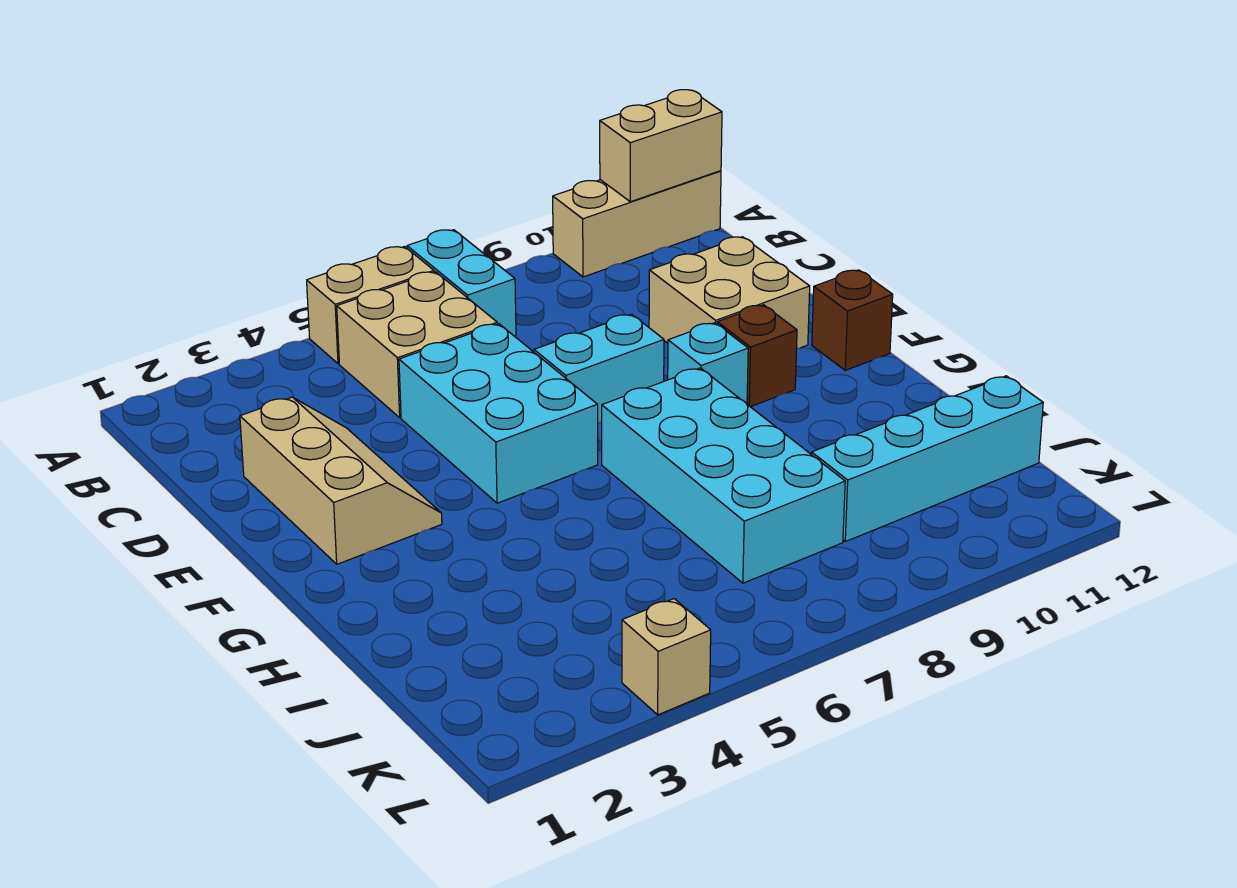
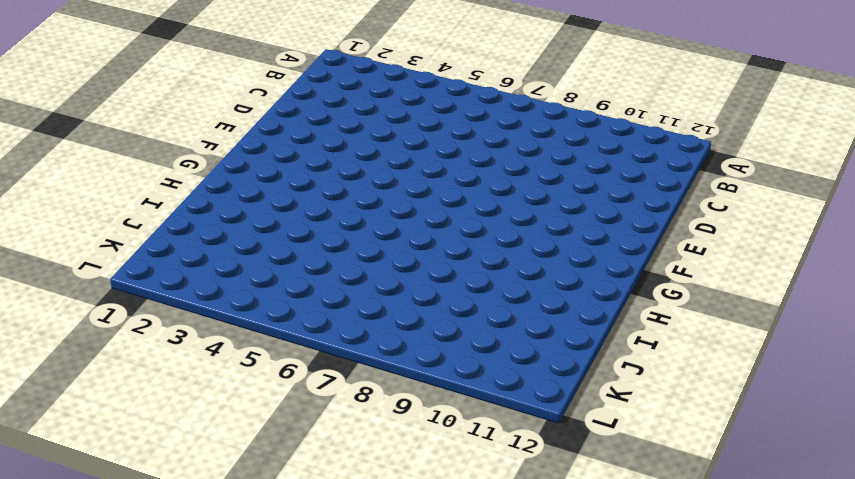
none -> tan 1x2 brick [307,247,434,364]
none -> cyan 1x2 brick [407,230,516,337]
none -> tan 1x3 brick [553,171,721,277]

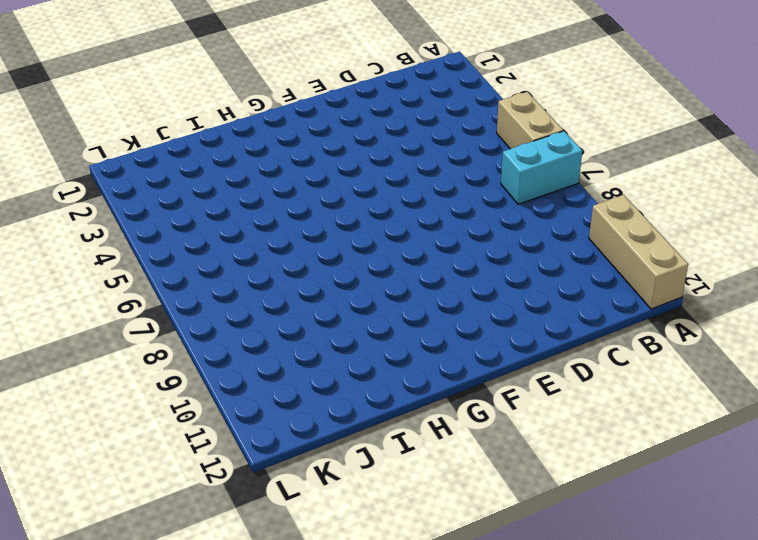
none -> tan 2x2 brick [337,272,497,418]
none -> tan 2x3 slope [240,397,442,564]
none -> cyan 2x3 brick [399,324,598,503]

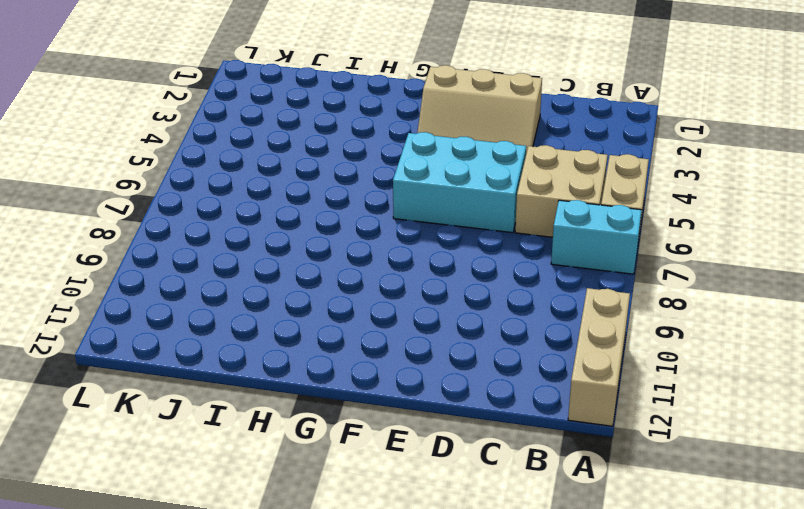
none -> tan 2x2 brick [649,237,810,349]
none -> cyan 1x2 brick [534,314,664,423]
none -> cyan 1x1 brick [668,323,748,404]

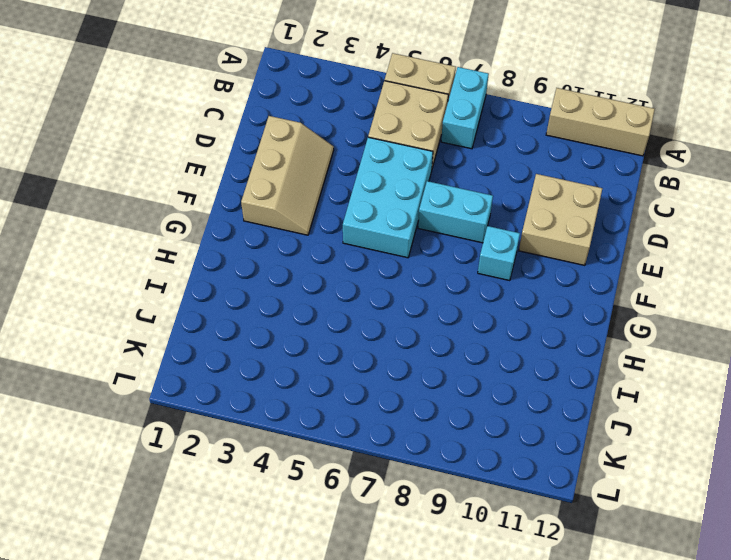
none -> brown 1x1 brick [717,305,797,407]
none -> brown 1x1 brick [812,270,893,370]
none -> cyan 2x4 brick [602,368,845,583]

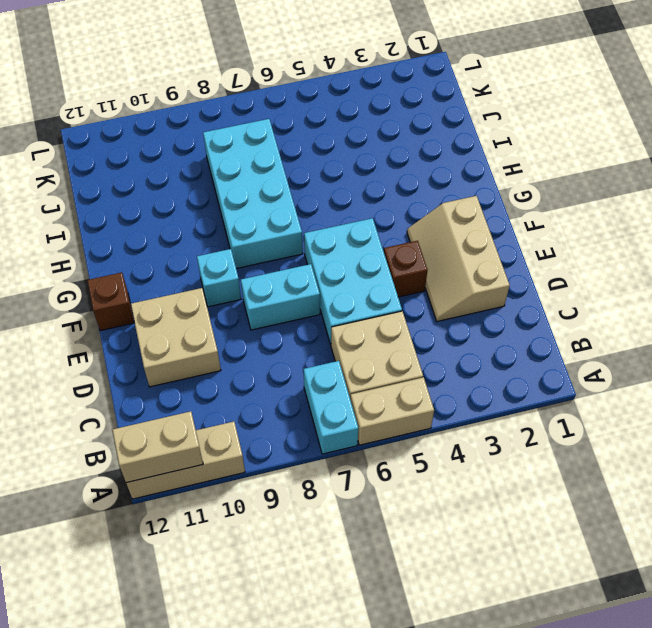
brown 1x1 brick [384,241,428,297] -> brown 1x1 brick moved to [717,305,797,407]
none -> cyan 1x4 brick [812,376,1043,542]
none -> tan 1x1 brick [622,599,711,715]

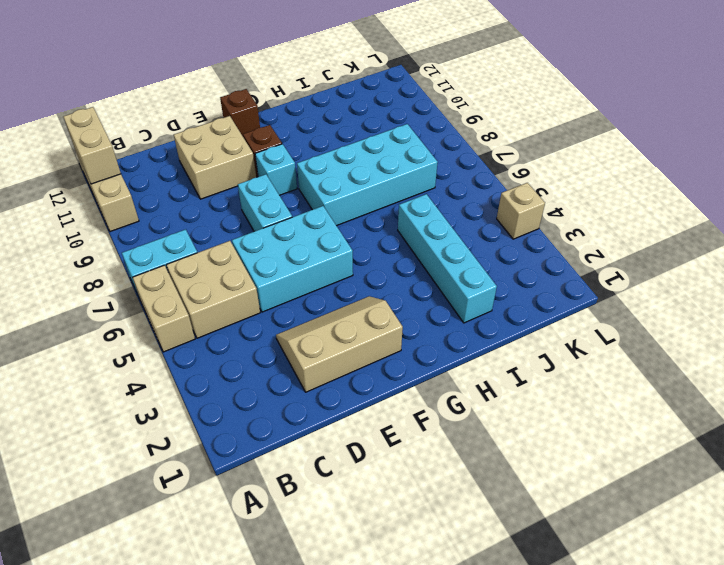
cyan 1x4 brick [398,194,497,323] -> cyan 1x4 brick moved to [812,376,1043,542]

